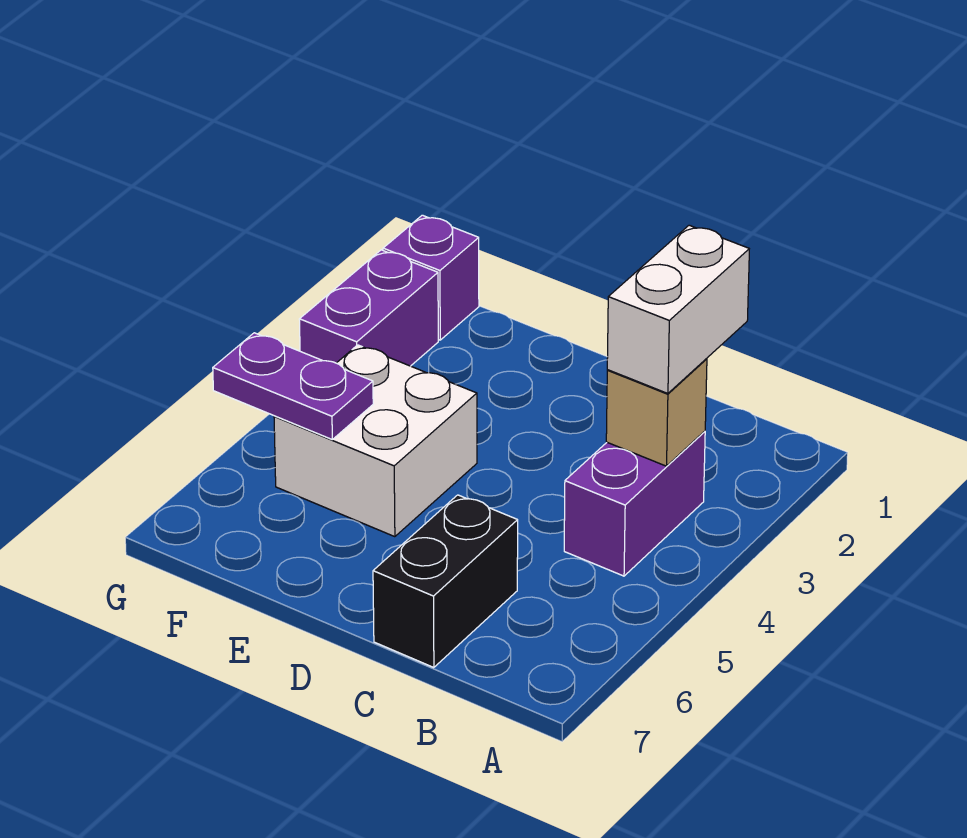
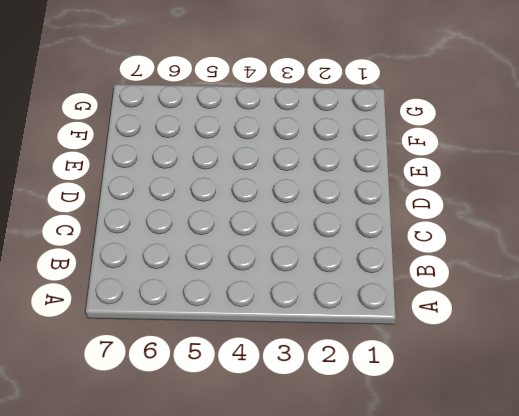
none -> purple 1x2 brick [564,431,705,576]
none -> black 1x2 brick [373,495,518,668]

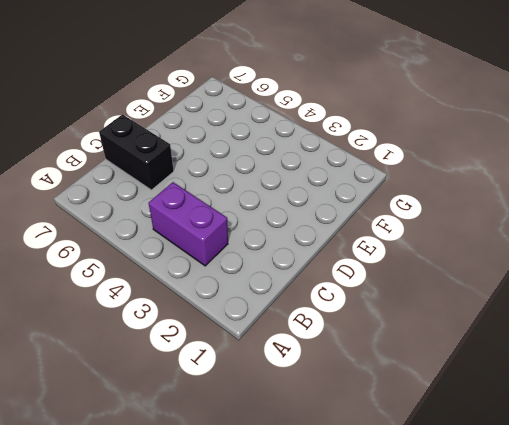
none -> white 2x2 brick [274,345,477,537]
none -> purple 1x1 brick [383,215,479,340]

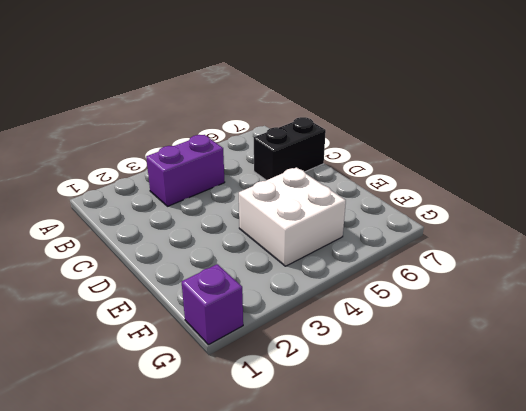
none -> purple 1x2 brick [299,250,438,366]
none -> tan 1x1 brick [606,359,707,466]

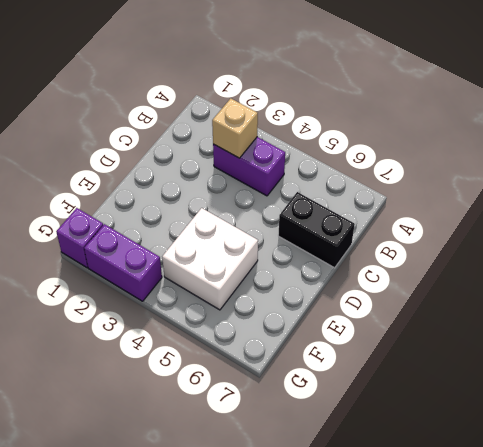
none -> purple 1x2 plate [213,333,373,439]
none -> white 1x2 brick [607,225,749,393]

